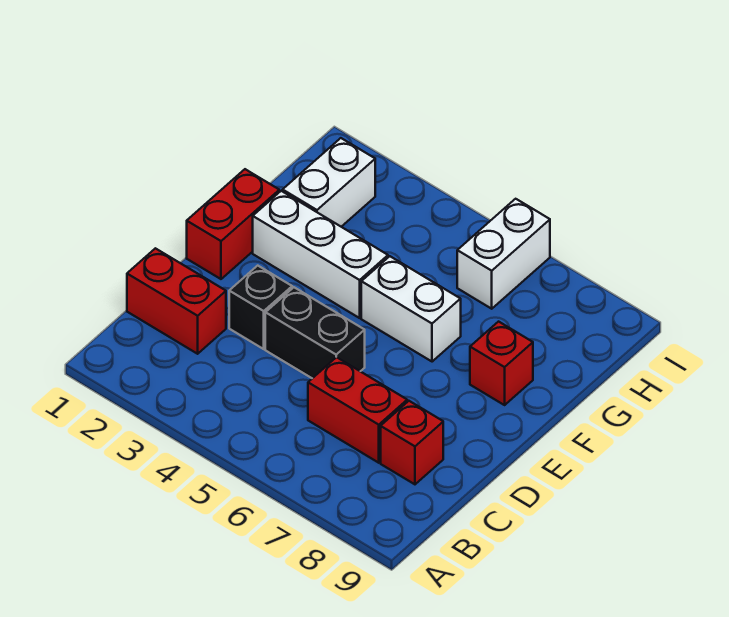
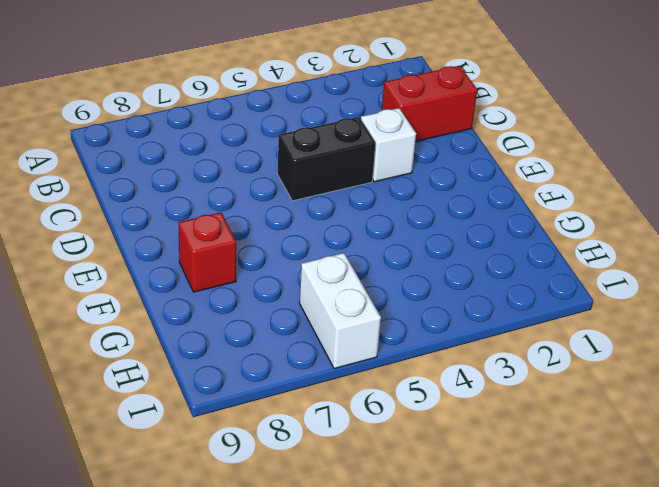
white 1x1 brick [361,108,416,182] -> black 1x1 brick [229,266,292,349]
none -> red 1x2 brick [308,357,407,463]
none -> red 1x1 brick [381,401,443,484]

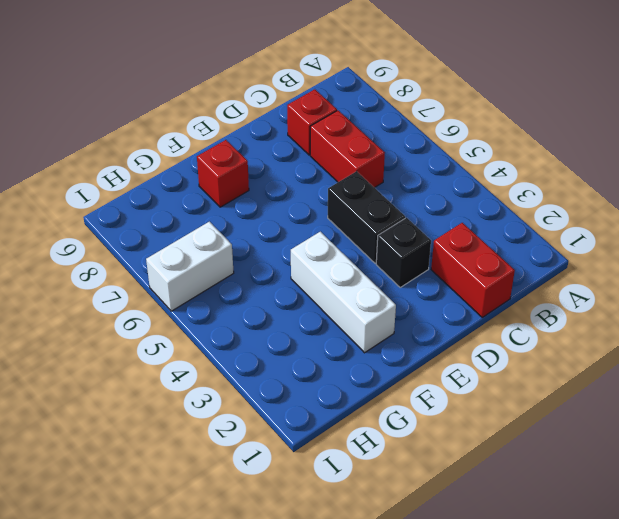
none -> red 1x2 brick [187,169,279,279]
none -> white 1x2 brick [361,256,461,362]

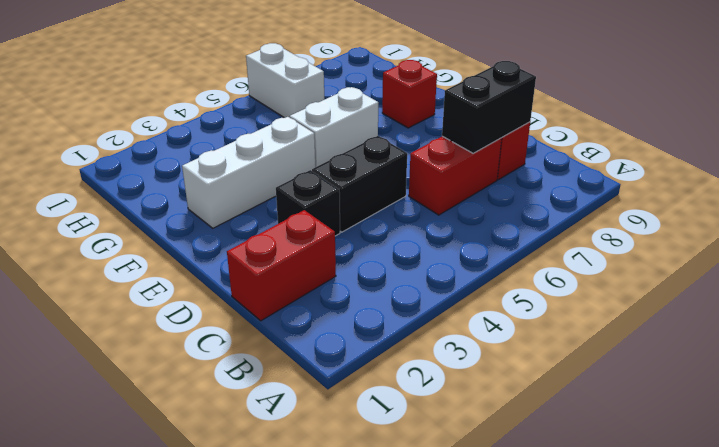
black 1x2 brick [442,61,536,153] -> none
none -> red 1x2 brick [187,169,279,279]
none -> white 1x2 brick [283,138,375,227]

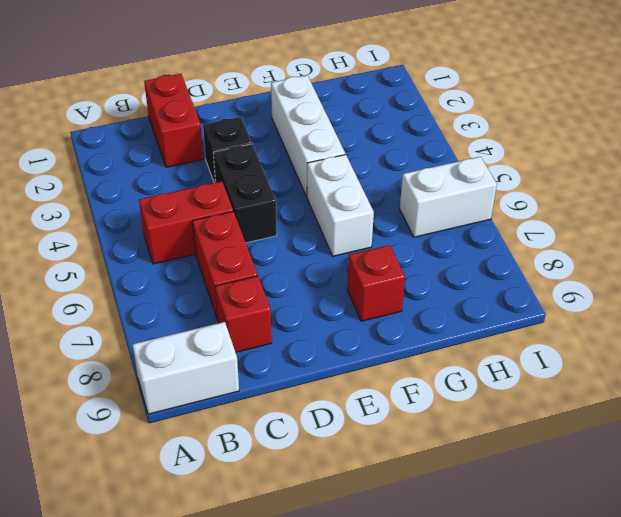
white 1x2 brick [132,322,239,414] -> white 1x2 brick moved to [283,138,375,227]
red 1x2 brick [139,181,233,264] -> red 1x2 brick moved to [187,169,279,279]

